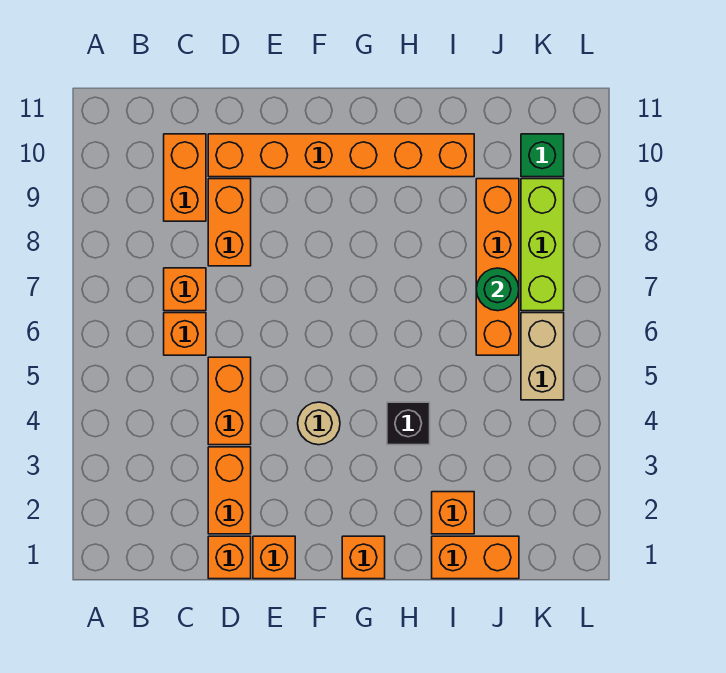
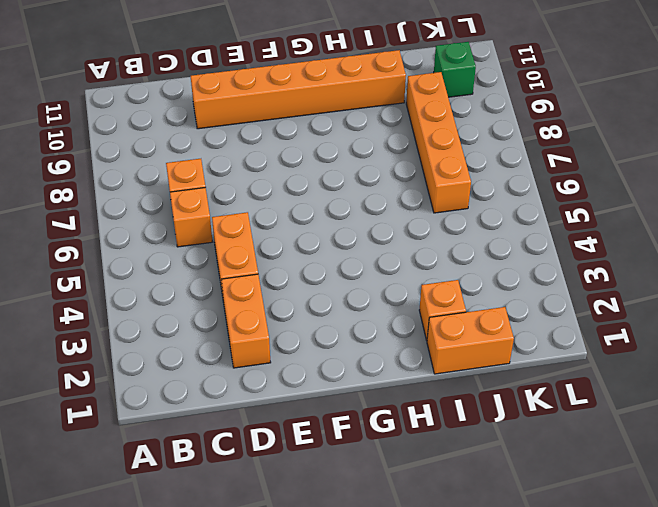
none -> orange 1x2 brick [164,134,206,221]
none -> orange 1x1 brick [208,536,251,579]
none -> orange 1x2 brick [208,179,251,266]

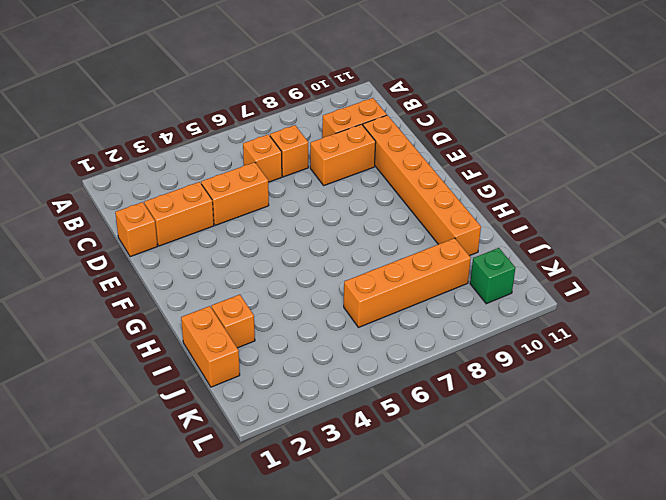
none -> orange 1x1 brick [253,536,295,579]
none -> tan 1x1 round brick [298,402,340,445]
none -> orange 1x1 brick [342,536,385,579]

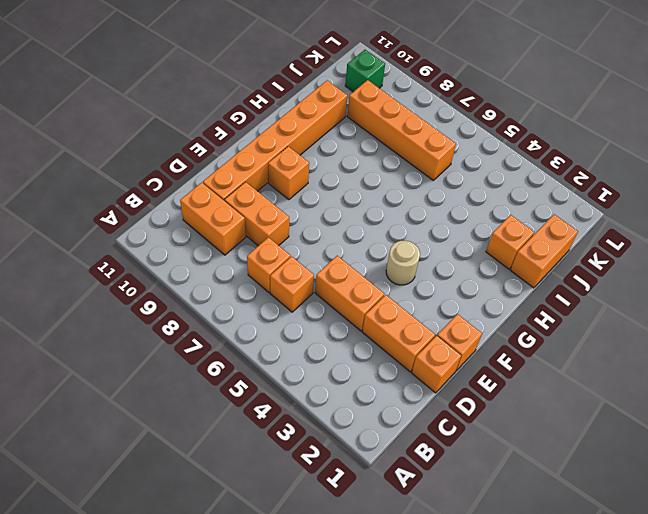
orange 1x1 brick [268,146,309,200] -> orange 1x1 brick moved to [342,536,385,579]
none -> black 1x1 brick [387,402,430,445]
none -> tan 1x2 brick [521,313,564,400]
none -> lime 1x3 brick [521,179,564,311]

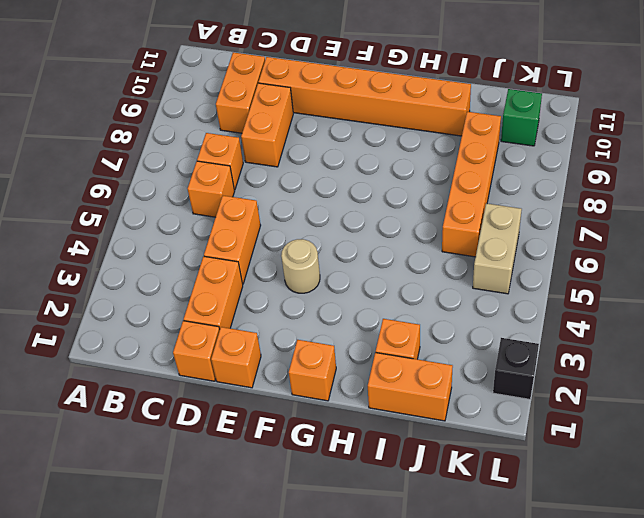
black 1x1 brick [493,338,539,399] -> black 1x1 brick moved to [387,402,430,445]
none -> lime 1x3 brick [521,179,564,311]
none -> green 1x1 round brick [476,268,519,311]

